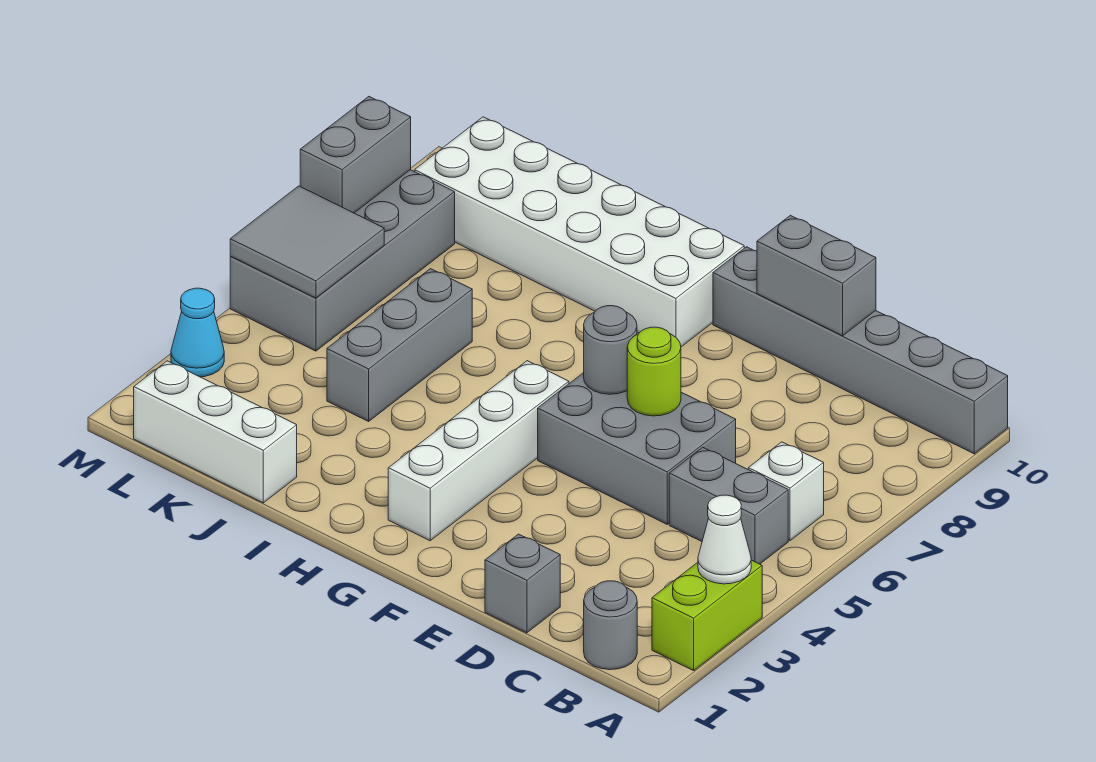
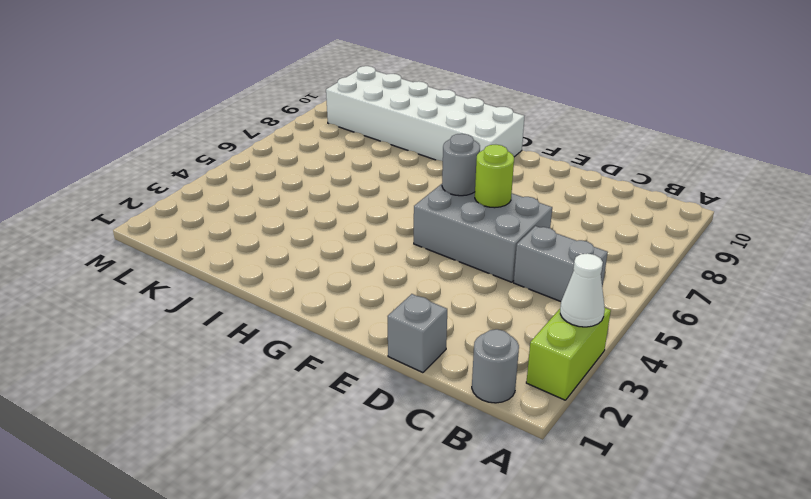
none -> grey 1x6 brick [713,247,1008,454]
none -> white 1x1 brick [748,442,824,541]
none -> white 1x4 brick [388,361,569,541]

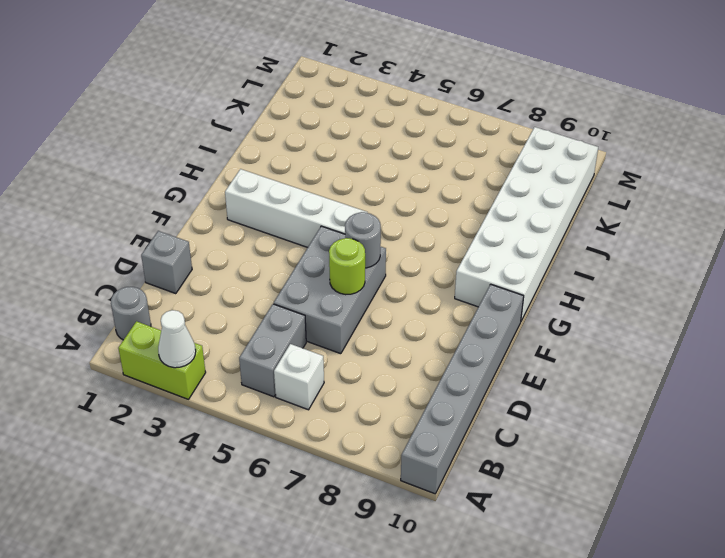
none -> white 1x3 brick [134,361,297,503]
none -> grey 1x3 brick [327,269,472,421]
none -> grey 2x4 brick [230,170,455,351]

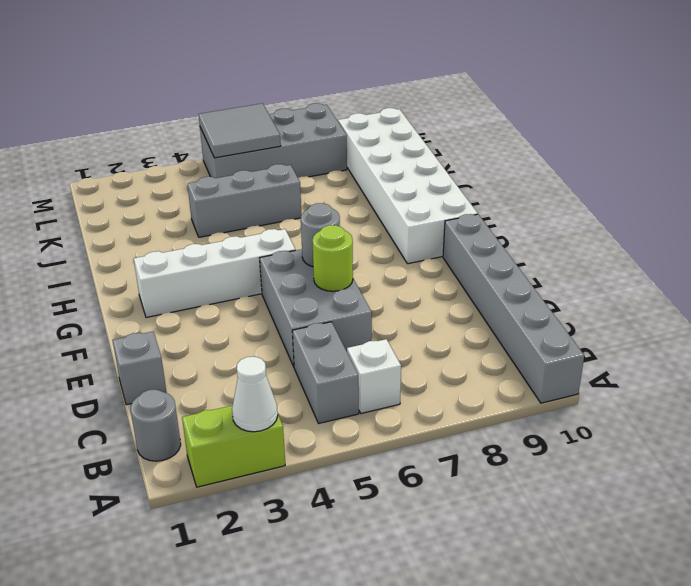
none -> white 1x3 brick [134,361,297,503]
none -> cyan 1x1 cone [171,288,224,377]
none -> grey 1x2 brick [757,215,876,336]

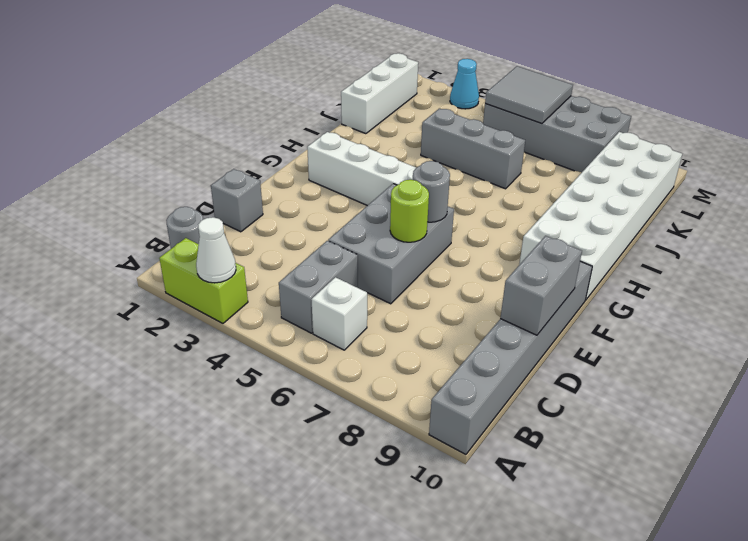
none -> grey 1x2 brick [300,97,411,213]

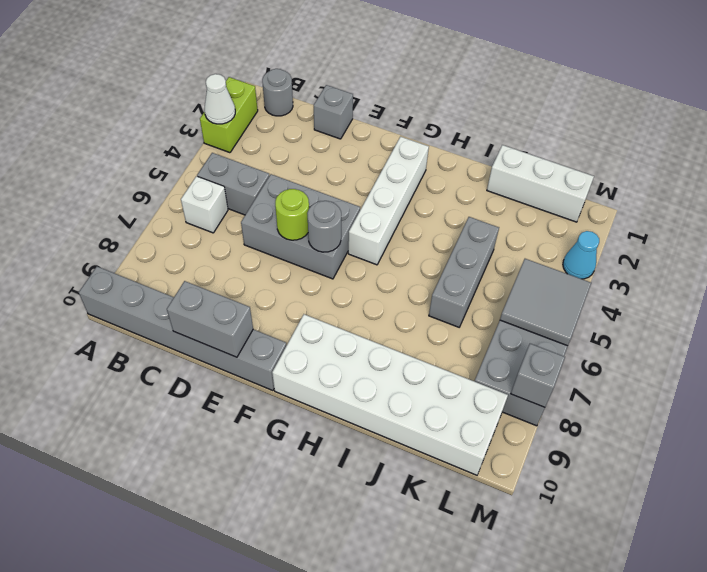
grey 1x1 brick [511,344,565,407] -> grey 1x2 brick [300,97,411,213]

